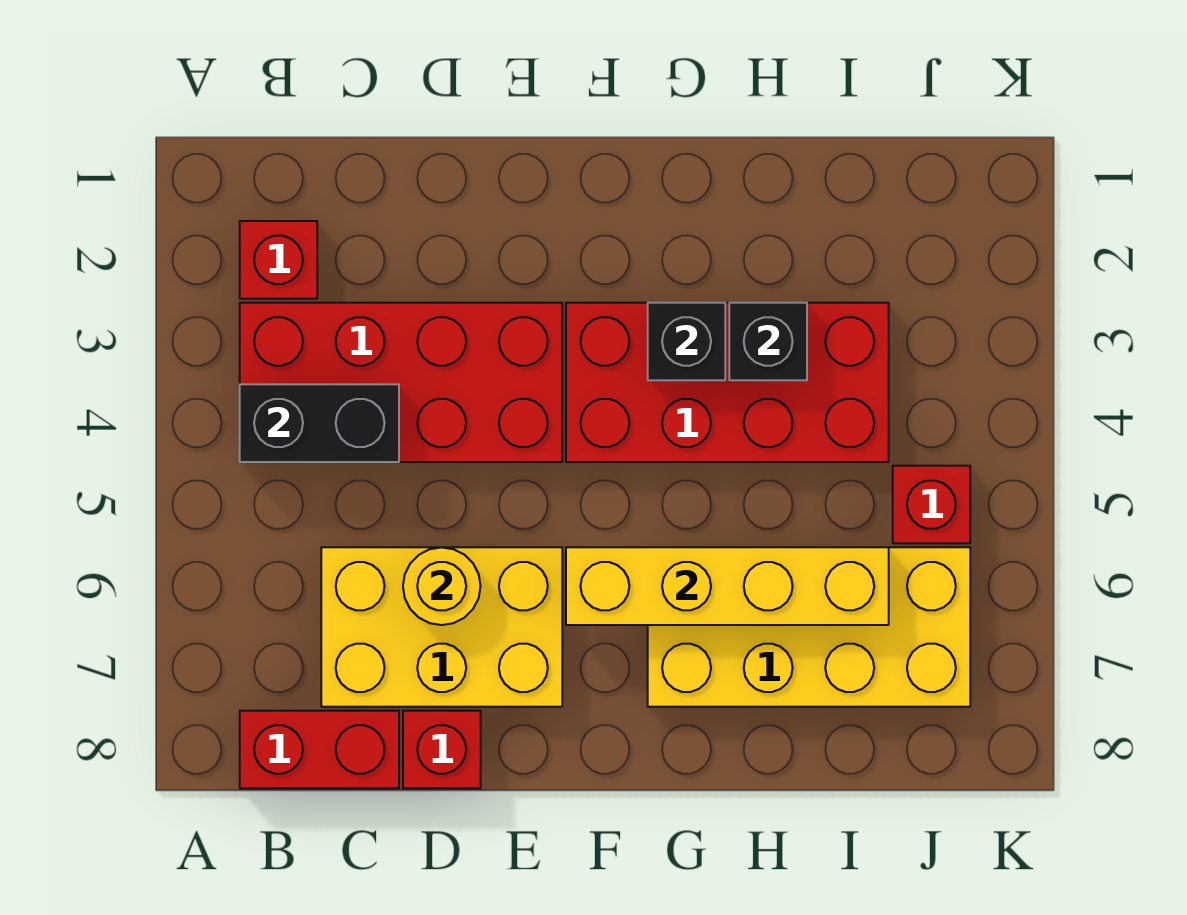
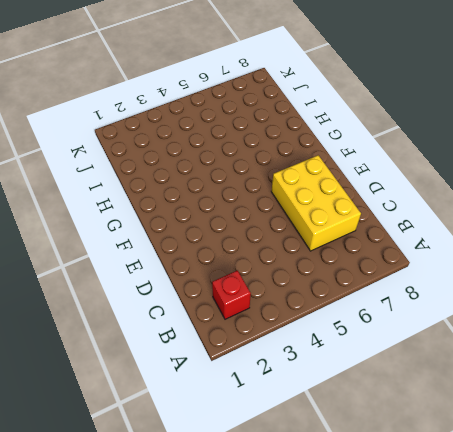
none -> red 2x4 brick [240,303,562,462]
none -> red 1x2 brick [240,711,399,788]
none -> red 1x1 brick [403,711,481,788]

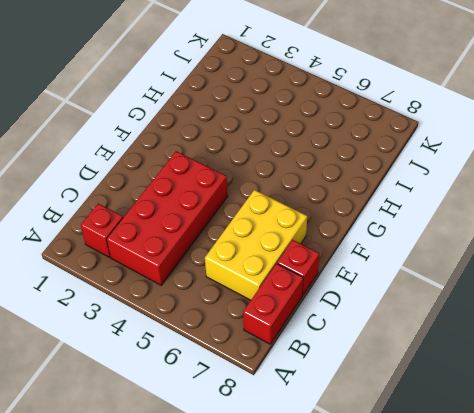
none -> red 2x4 brick [566,303,889,462]
none -> yellow 2x4 brick [648,547,970,707]
none -> red 1x1 brick [893,466,970,543]

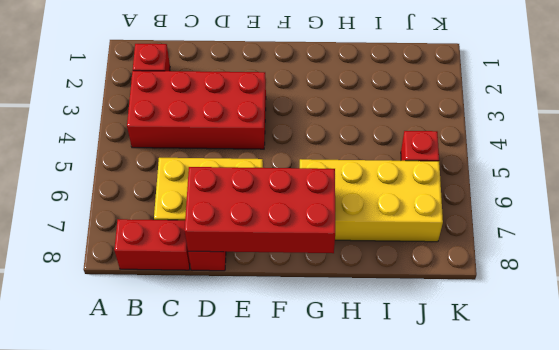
red 2x4 brick [185,167,335,253] -> red 2x4 brick moved to [566,303,889,462]
none -> black 1x2 brick [240,384,399,462]
none -> yellow 1x1 round brick [403,547,481,625]
none -> yellow 1x4 brick [566,547,889,625]

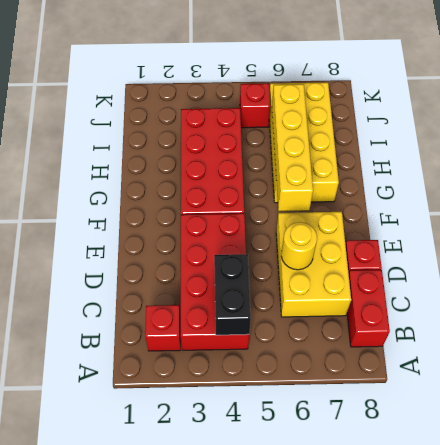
none -> black 1x1 brick [648,303,725,380]
none -> black 1x1 brick [729,303,807,380]

